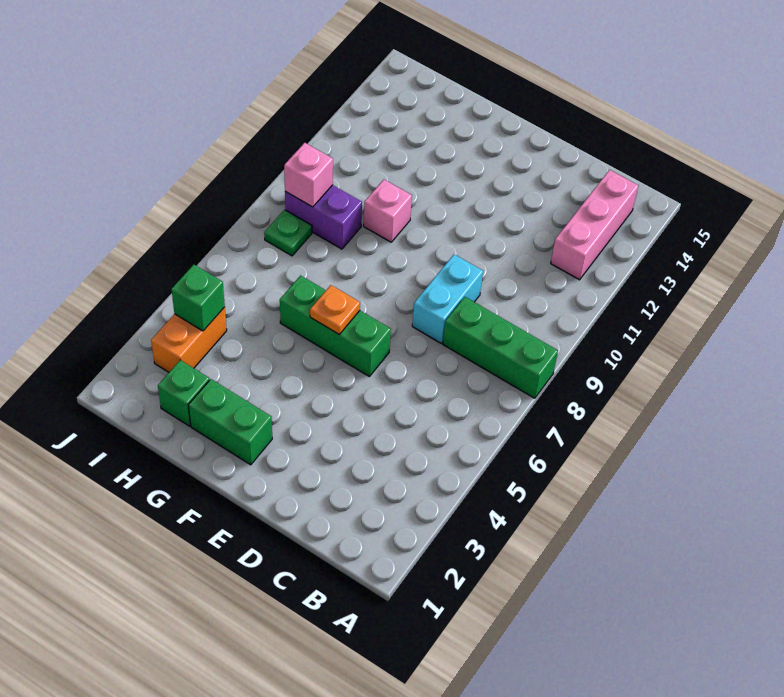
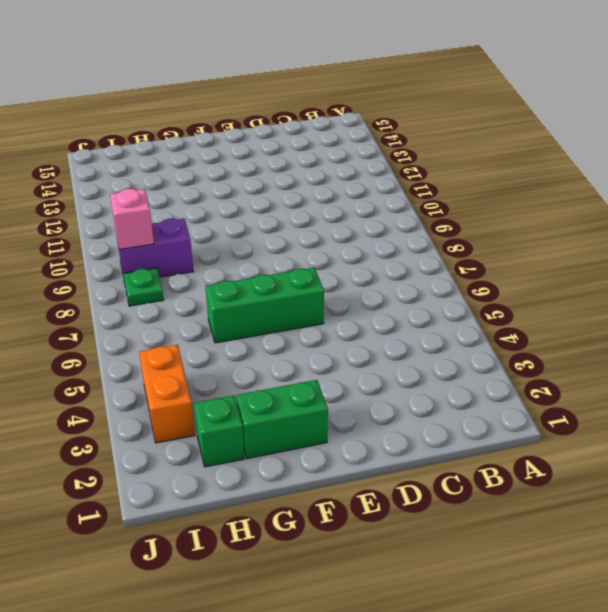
none -> green 1x3 brick [443,297,558,398]
none -> pink 1x3 brick [551,170,638,280]
none -> cyan 1x2 brick [412,254,483,343]

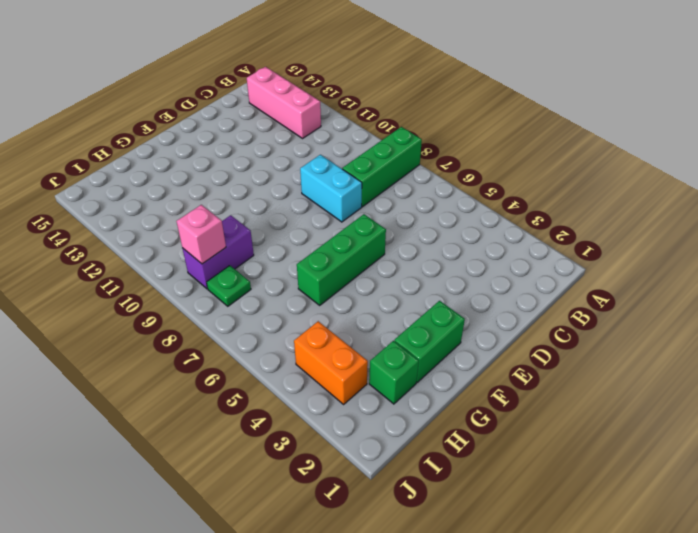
none -> pink 1x1 brick [364,180,412,242]
none -> orange 1x1 plate [310,285,360,334]
none -> green 1x1 brick [171,265,225,331]

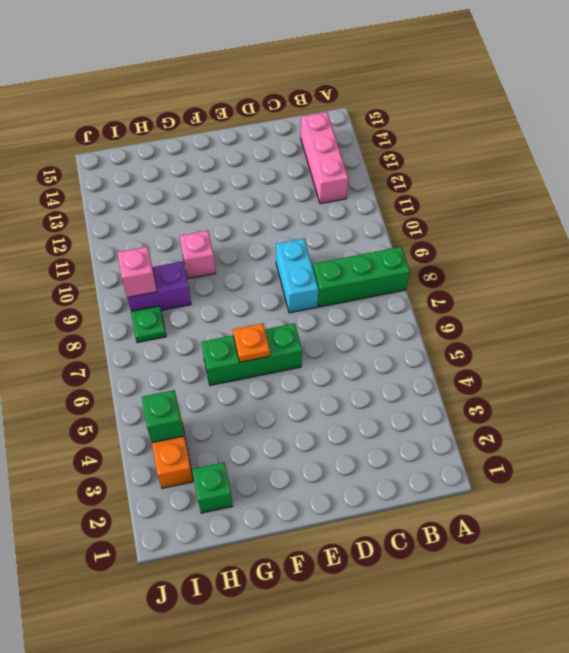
none -> green 1x2 brick [189,379,272,465]

